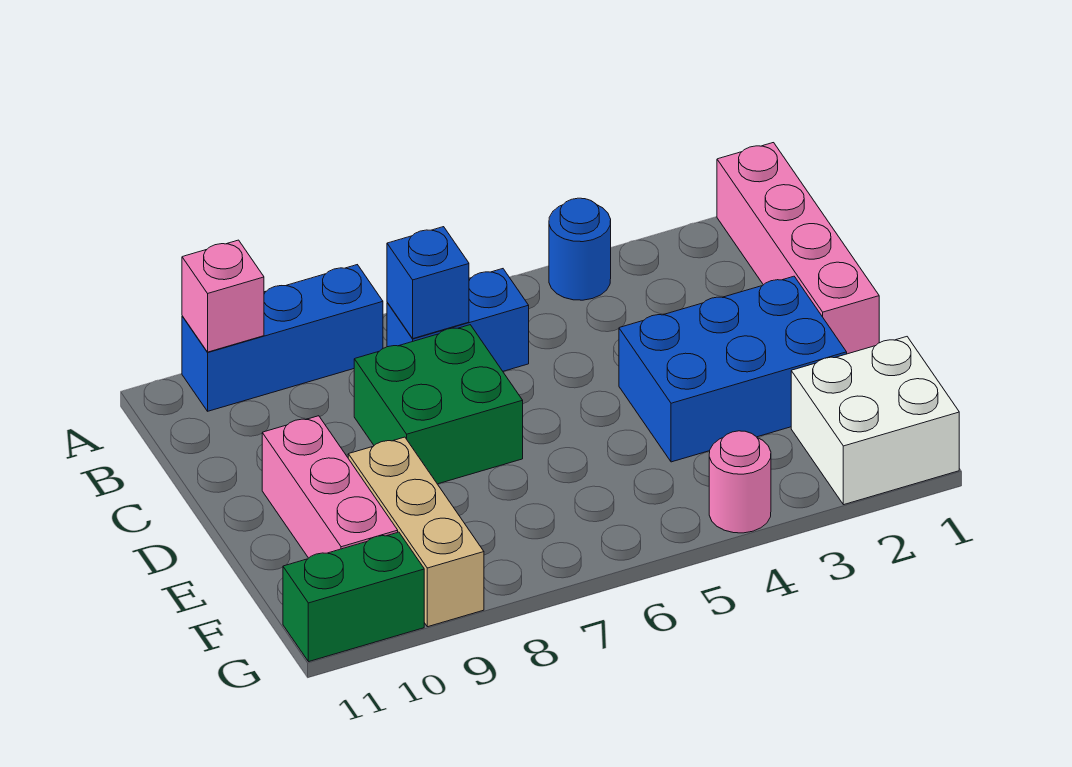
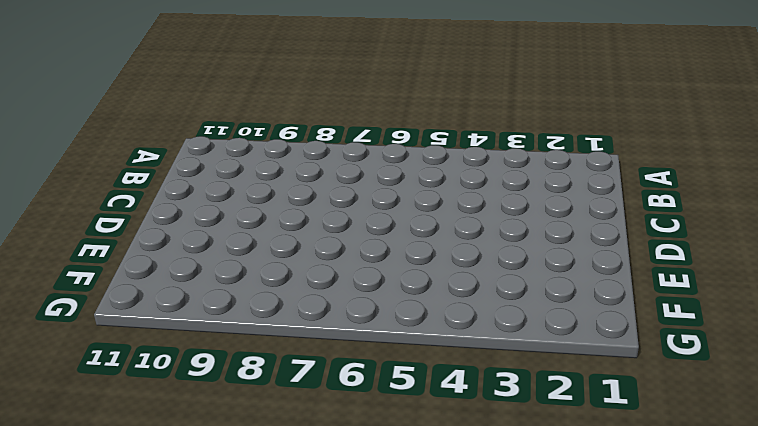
none -> pink 1x4 brick [717,143,879,354]
none -> blue 1x1 round brick [549,198,611,300]
none -> blue 1x3 brick [182,265,383,411]

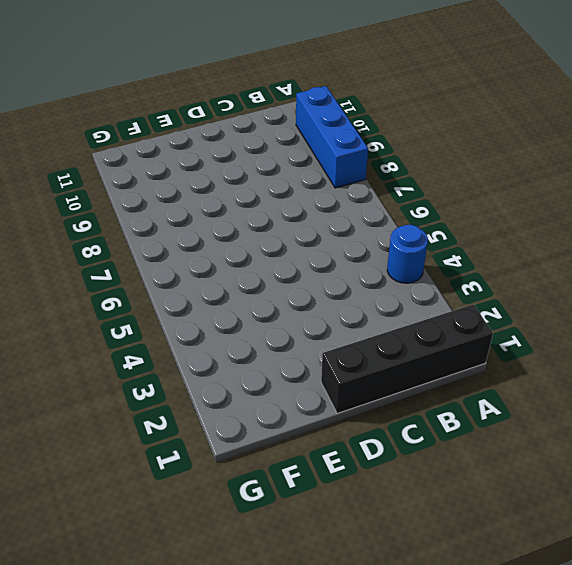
black 1x4 brick [321,304,493,413] -> pink 1x4 brick [717,143,879,354]
none -> blue 1x2 brick [387,269,529,371]
none -> green 2x2 brick [354,325,523,484]
none -> blue 2x3 brick [619,276,847,462]

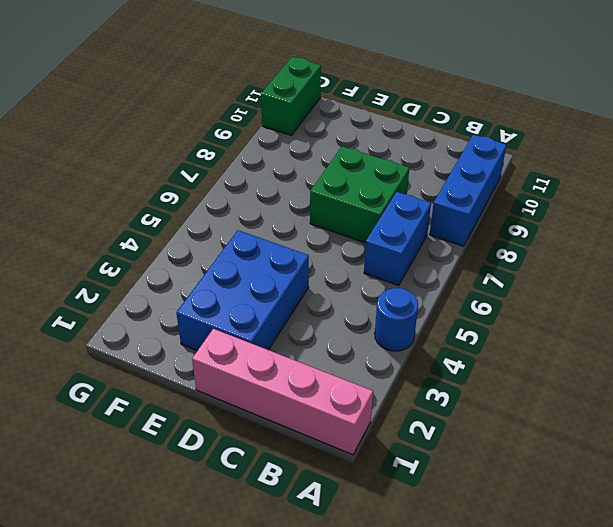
none -> pink 1x3 brick [262,416,398,558]
none -> tan 1x3 brick [348,437,484,627]
none -> white 2x2 brick [791,337,959,505]

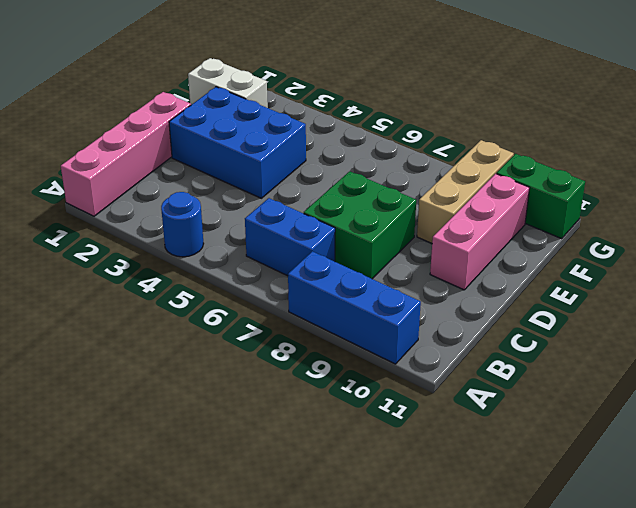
white 1x2 brick [188,58,268,108] -> white 2x2 brick [791,337,959,505]
none -> pink 1x1 round brick [709,431,771,533]
none -> pink 1x1 brick [182,240,264,352]
none -> blue 1x1 brick [387,227,469,338]

